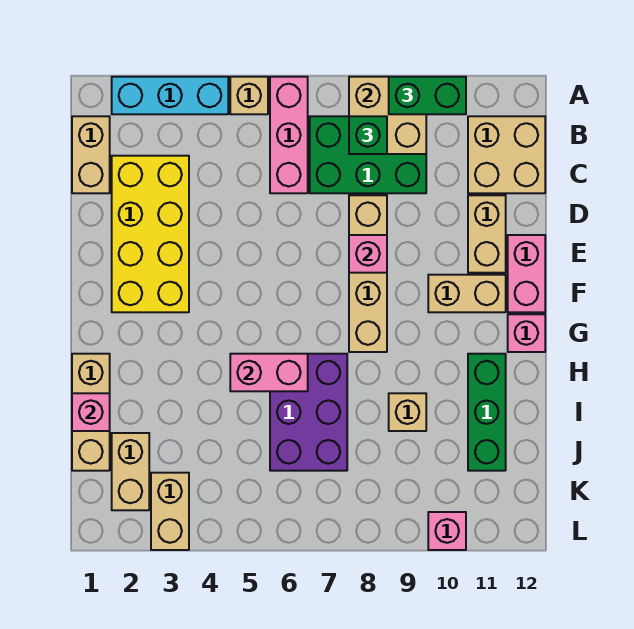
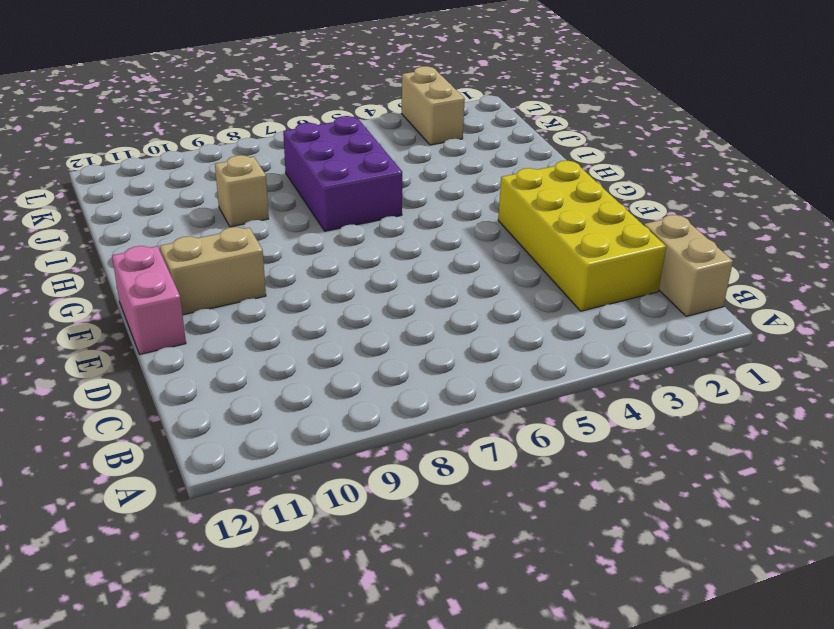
none -> cyan 1x3 brick [112,77,228,114]
none -> tan 1x1 brick [230,77,268,114]
none -> pink 1x3 brick [270,77,308,193]

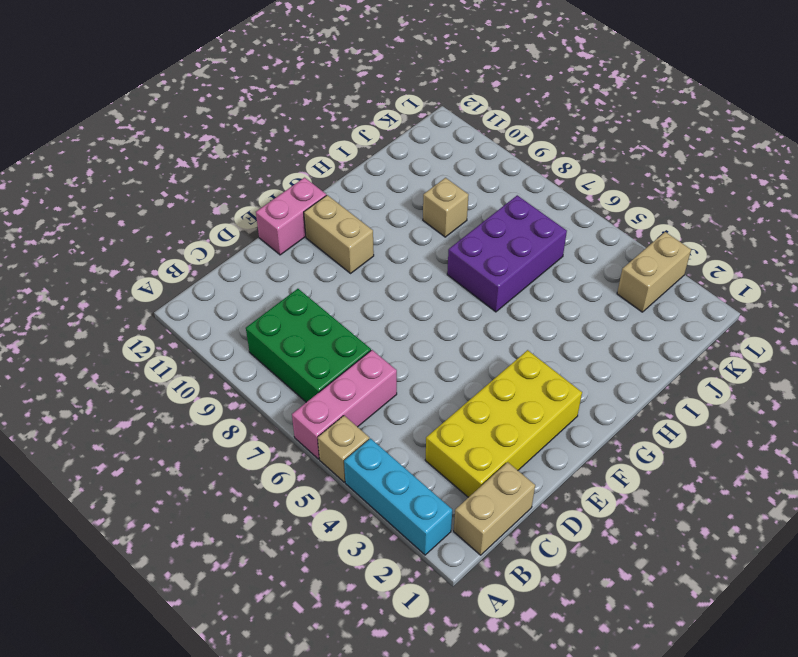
none -> tan 2x2 brick [468,116,545,193]
none -> tan 1x4 brick [349,195,387,352]
none -> tan 1x2 brick [468,195,506,273]

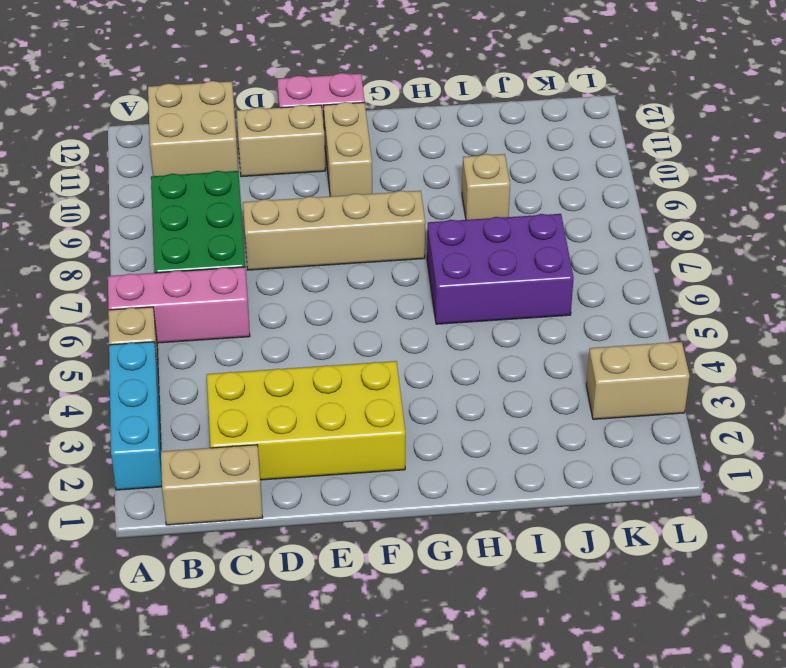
none -> pink 1x1 brick [508,314,545,352]
none -> tan 1x3 brick [72,354,110,471]
none -> green 1x3 brick [468,354,506,471]

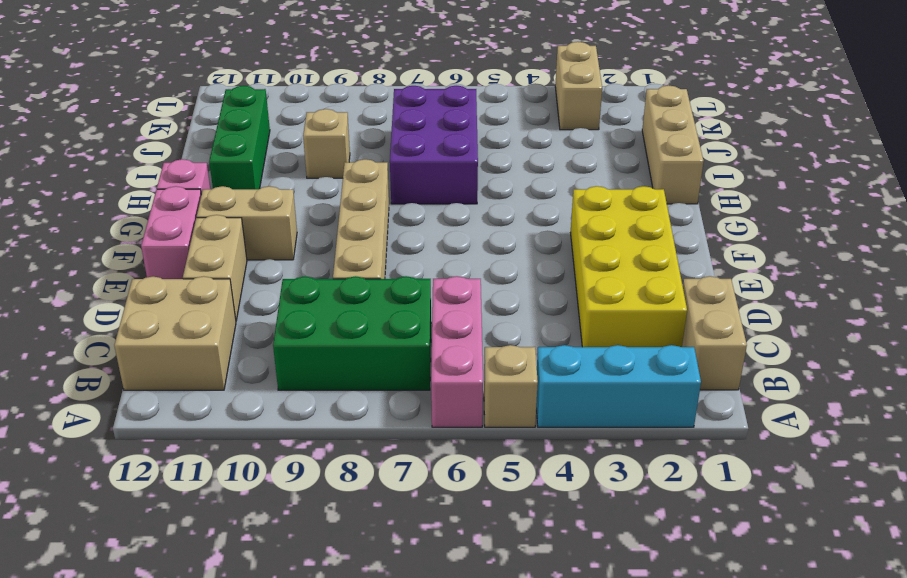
none -> tan 1x2 brick [112,433,149,510]
none -> pink 1x1 brick [428,512,466,550]
none -> tan 2x2 brick [349,77,426,154]

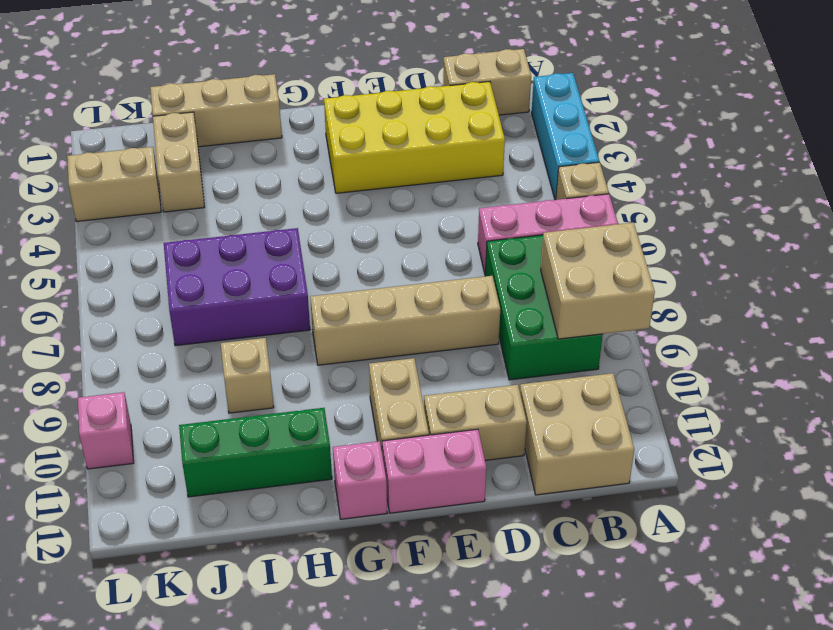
tan 1x2 brick [153,112,204,212] -> tan 1x2 brick turned to [112,433,149,510]
none -> pink 1x1 brick [349,235,387,273]
none -> pink 1x2 brick [230,354,308,391]
none -> pink 1x1 brick [72,393,110,431]

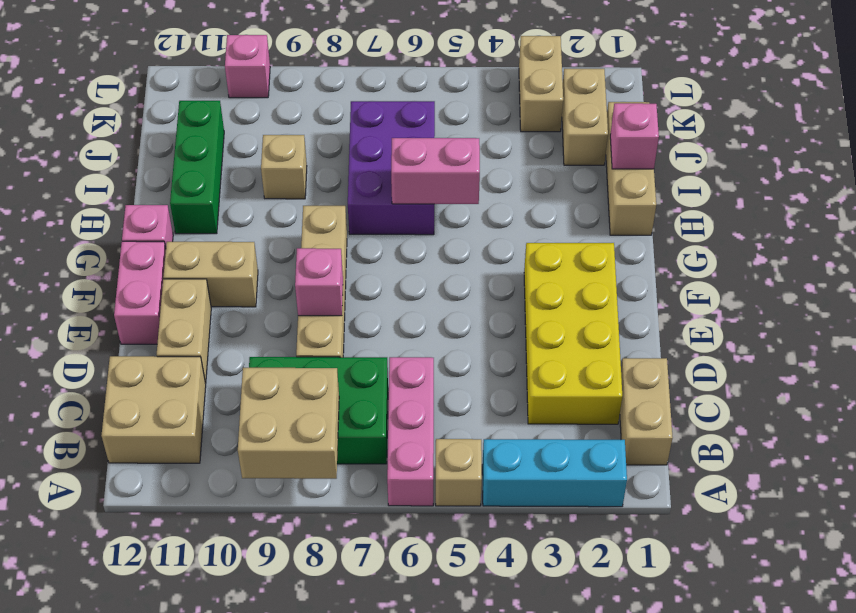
none -> green 1x2 brick [389,77,466,114]
none -> green 1x1 brick [349,116,387,154]

